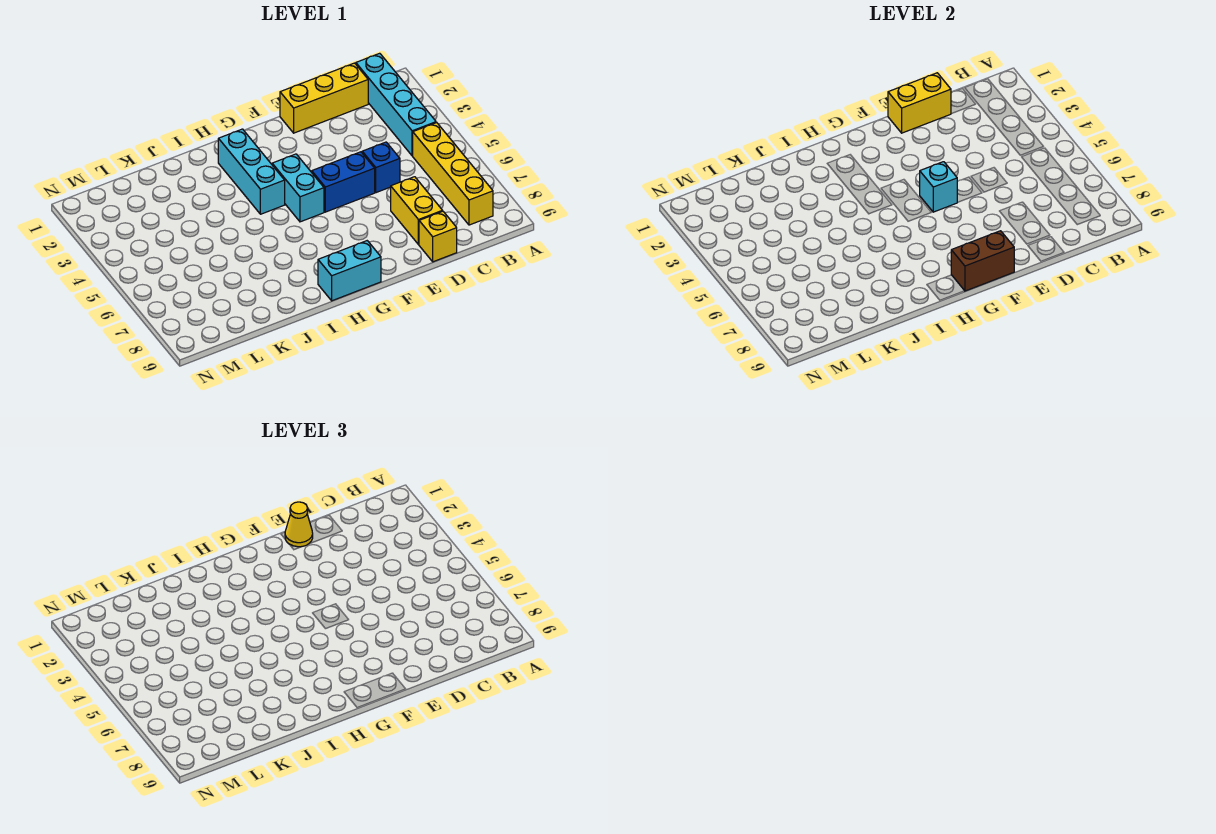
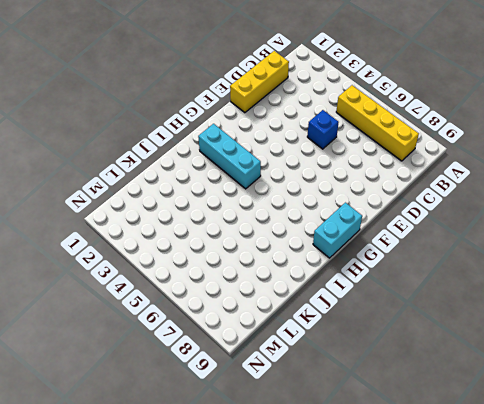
none -> cyan 1x4 brick [356,53,436,156]
none -> yellow 1x2 brick [391,177,443,245]
none -> yellow 1x1 brick [419,211,457,262]

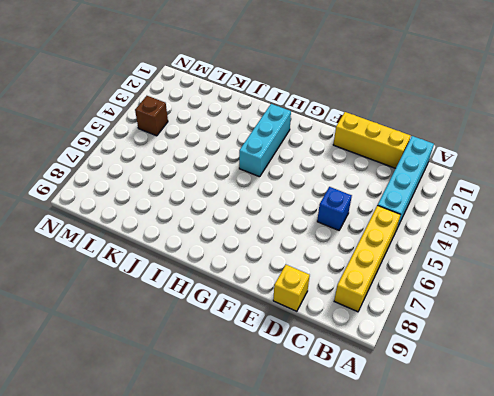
brown 1x1 brick [135,96,168,136] -> none
none -> yellow 1x2 brick [391,177,443,245]
none -> blue 1x2 brick [312,152,375,212]
none -> cyan 1x2 brick [272,154,324,222]

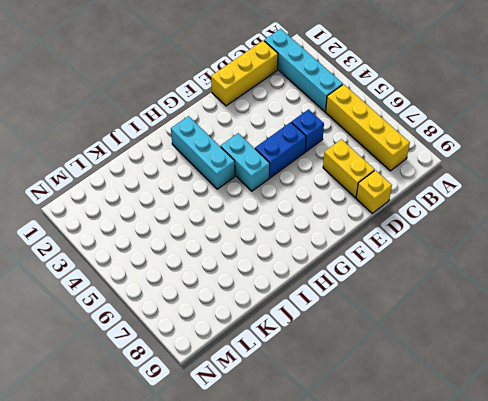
none -> cyan 1x2 brick [318,241,381,301]
none -> yellow 1x2 brick [888,73,951,133]
none -> cyan 1x1 brick [920,162,957,212]

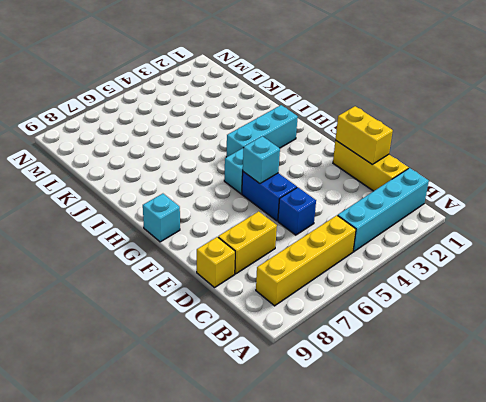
cyan 1x1 brick [143,194,180,242] -> cyan 1x2 brick [318,241,381,301]
none -> brown 1x2 brick [951,231,1014,291]
none -> yellow 1x1 cone [285,502,313,547]

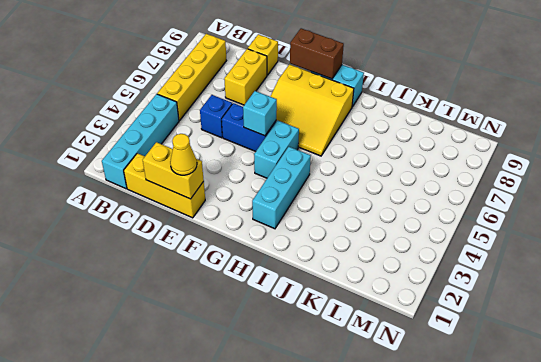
yellow 3x3 slope [270,64,354,156] -> none

